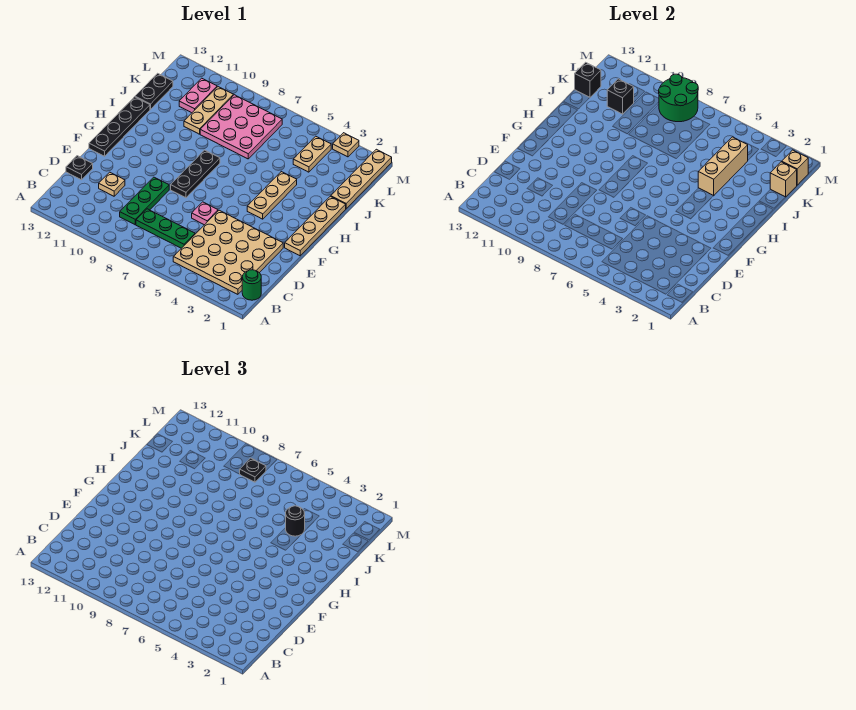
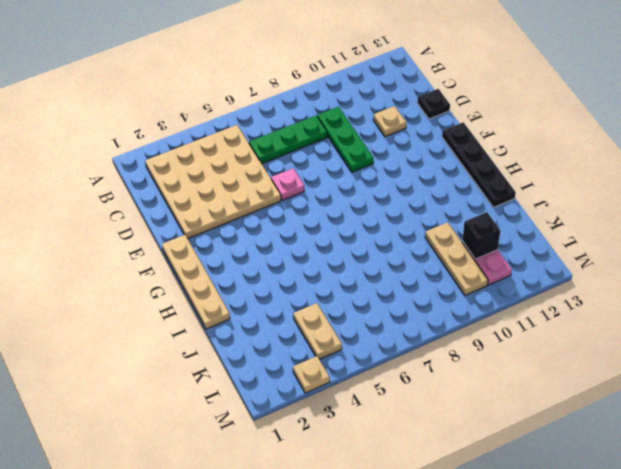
none -> green 1x1 round brick [242,270,261,300]
none -> black 1x3 plate [171,150,220,198]
none -> tan 1x3 plate [247,172,297,219]

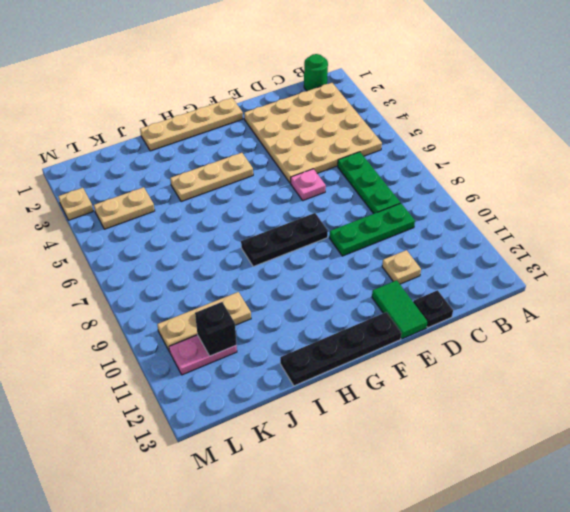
green 1x2 tile [372,280,427,339] -> none
none -> tan 1x4 plate [331,149,392,209]
none -> pink 3x3 plate [200,95,282,159]
none -> black 1x2 plate [135,73,173,109]

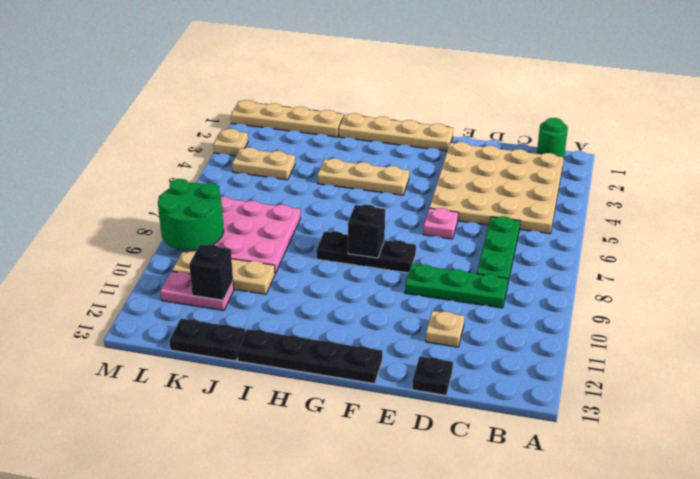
black 1x1 brick [348,205,385,258] -> black 1x1 brick moved to [575,62,601,97]
none -> tan 1x3 brick [698,137,748,196]
none -> tan 1x1 brick [770,162,797,197]
none -> tan 1x1 brick [782,150,808,185]

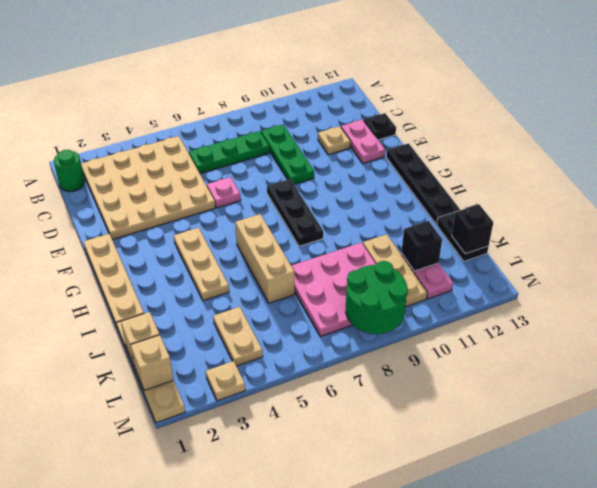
pink 1x2 plate [341,120,385,163] -> none
tan 1x3 brick [235,214,295,303] -> tan 1x3 brick moved to [698,137,748,196]
none -> black 1x1 round brick [286,506,305,536]
none -> black 1x1 plate [240,458,266,482]

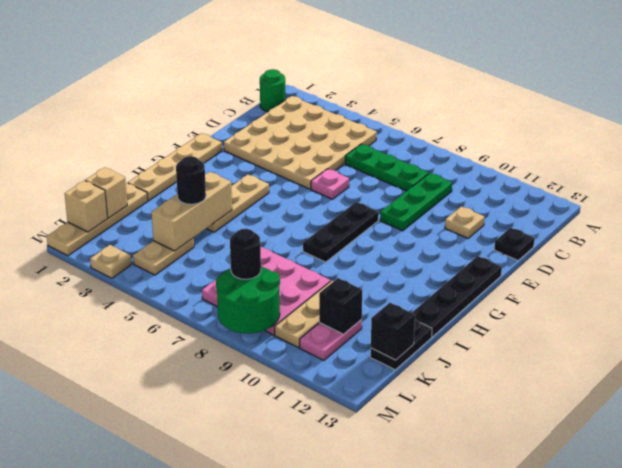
black 1x1 round brick [230,229,261,279] -> black 1x1 plate [240,458,266,482]

